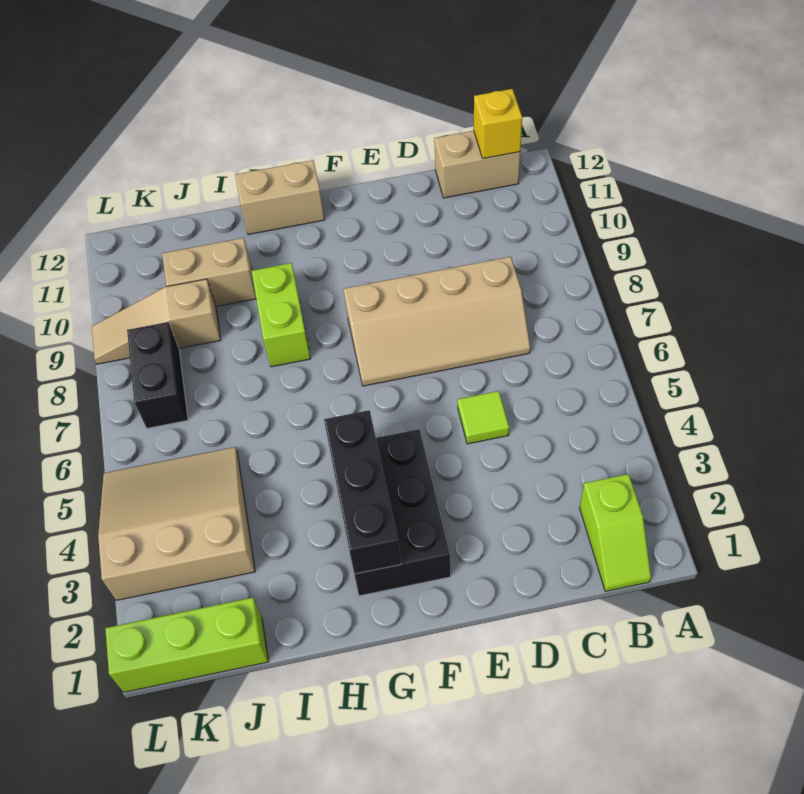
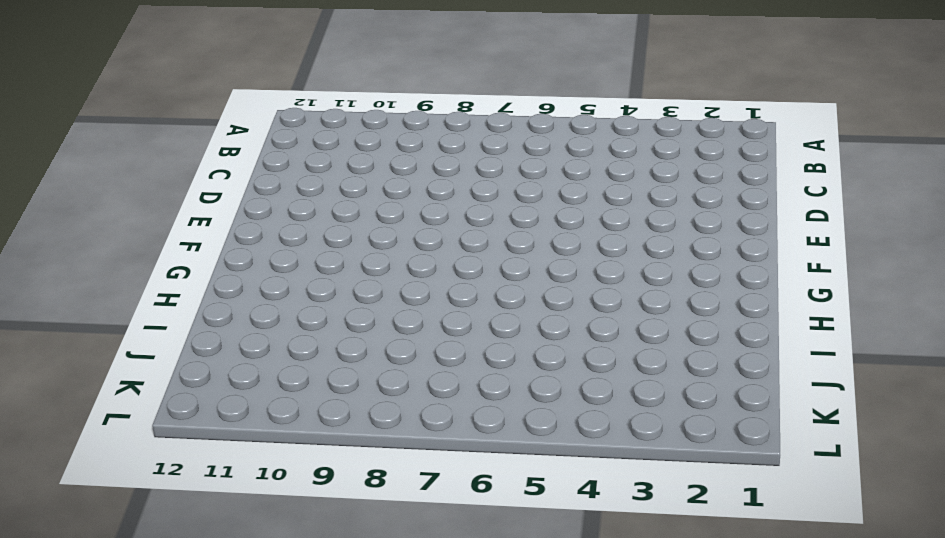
none -> lime 1x2 slope [579,474,651,591]
none -> tan 1x2 brick [434,131,520,198]
none -> tan 2x4 slope [344,257,530,386]

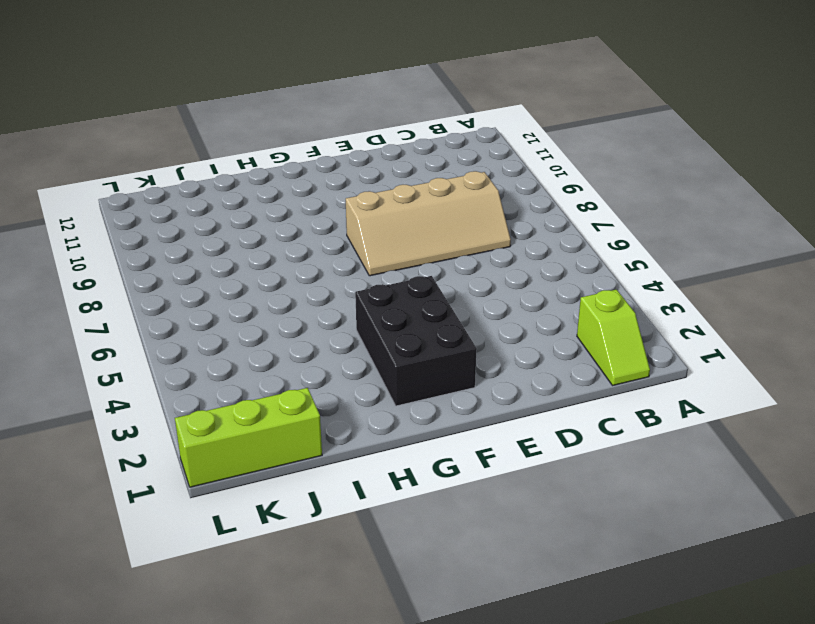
none -> tan 1x2 brick [434,131,520,198]
none -> lime 1x1 tile [458,391,509,444]
none -> tan 1x2 brick [235,160,325,235]

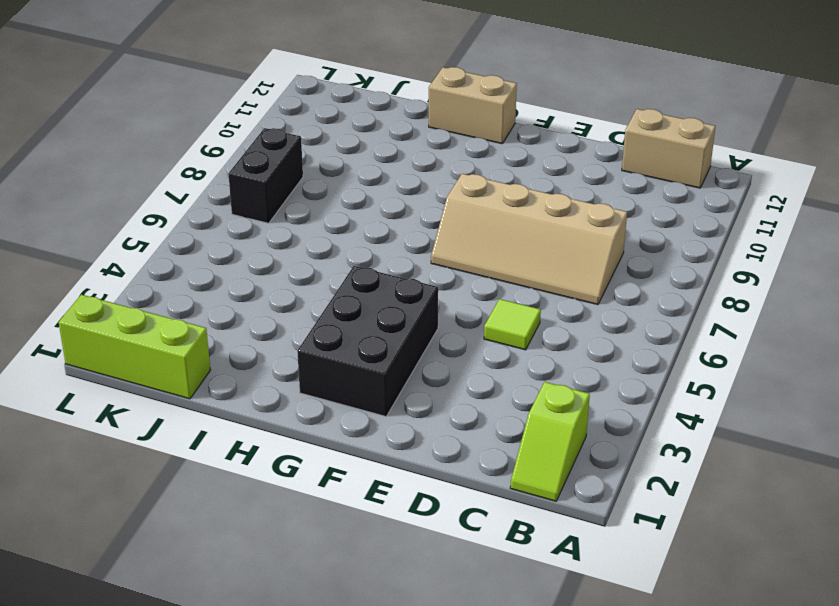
none -> lime 1x2 brick [252,263,311,367]
none -> tan 1x2 brick [162,238,256,307]
none -> tan 3x3 slope [98,447,255,600]

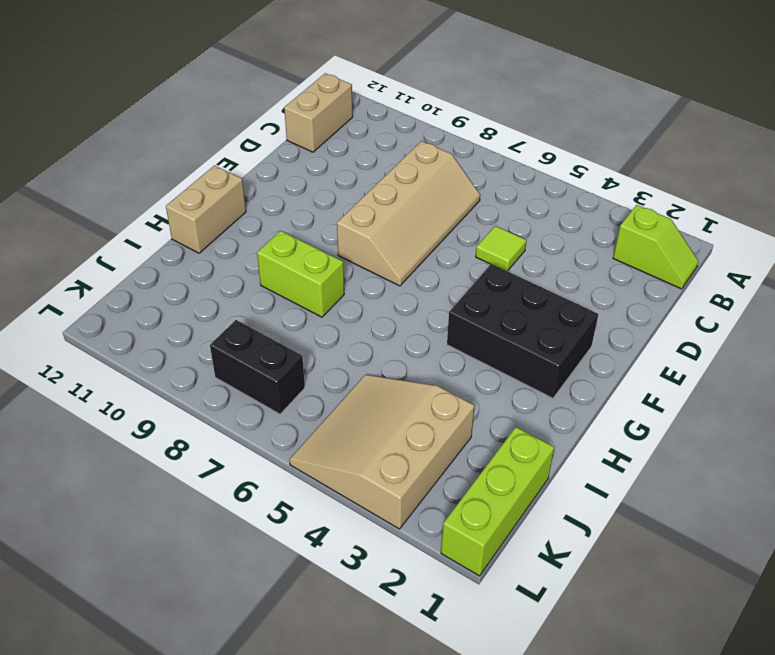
none -> tan 1x2 brick [162,238,256,307]
none -> tan 1x3 slope [92,279,221,364]
none -> yellow 1x1 brick [474,89,522,159]

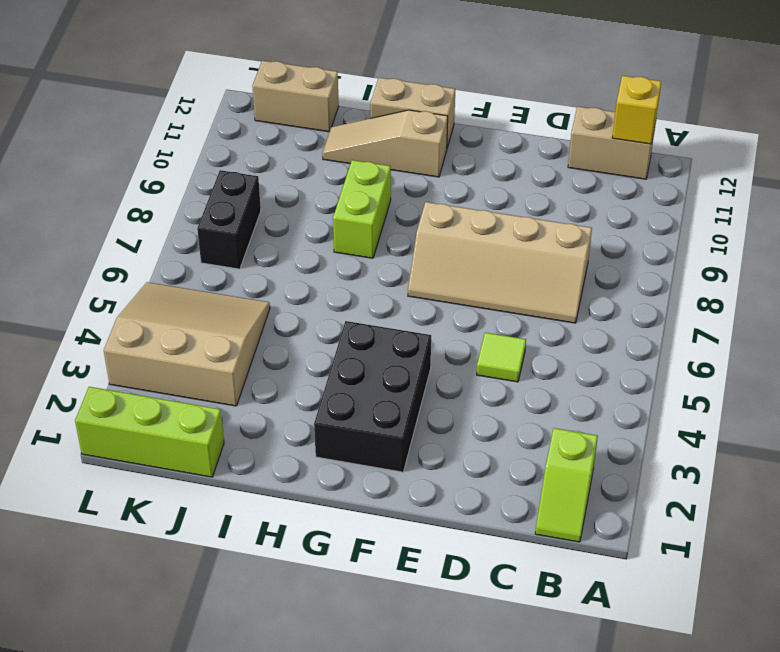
tan 1x3 slope [322,110,448,177] -> tan 1x3 slope moved to [92,279,221,364]
tan 1x2 brick [252,61,339,132] -> tan 1x2 brick moved to [162,238,256,307]
none -> black 1x3 brick [324,410,401,574]

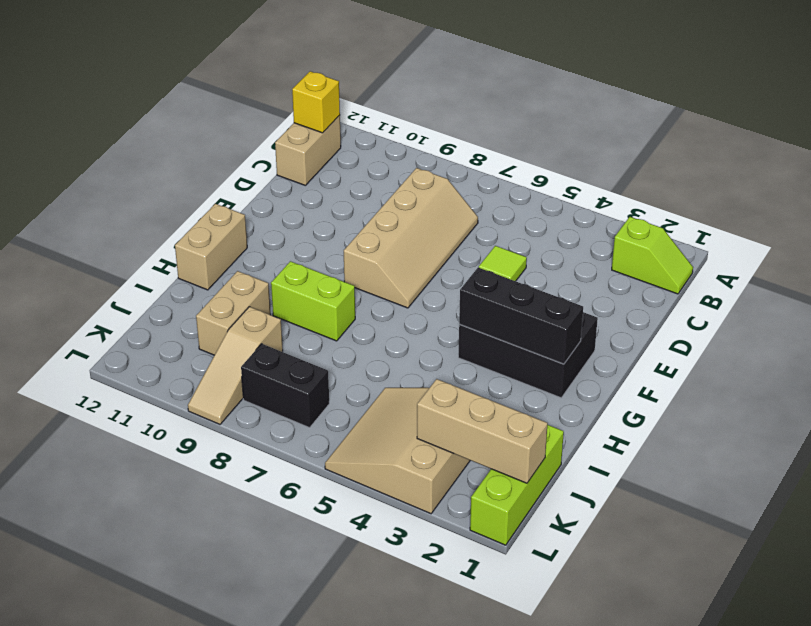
tan 1x3 brick [417,379,548,483] -> none

